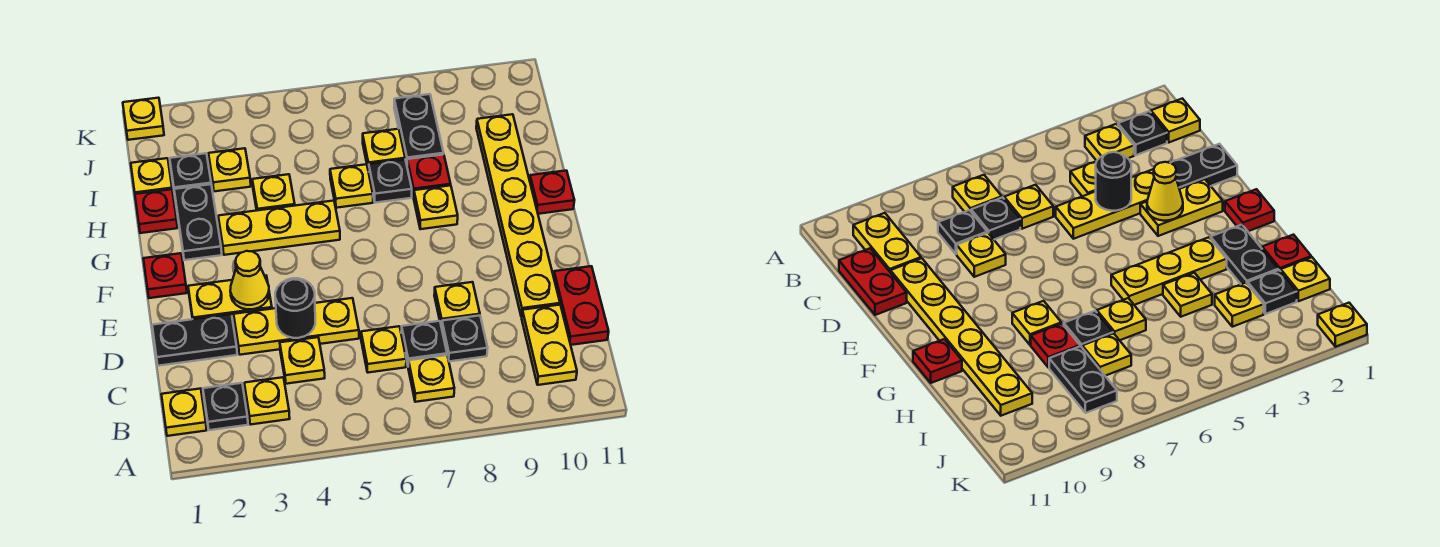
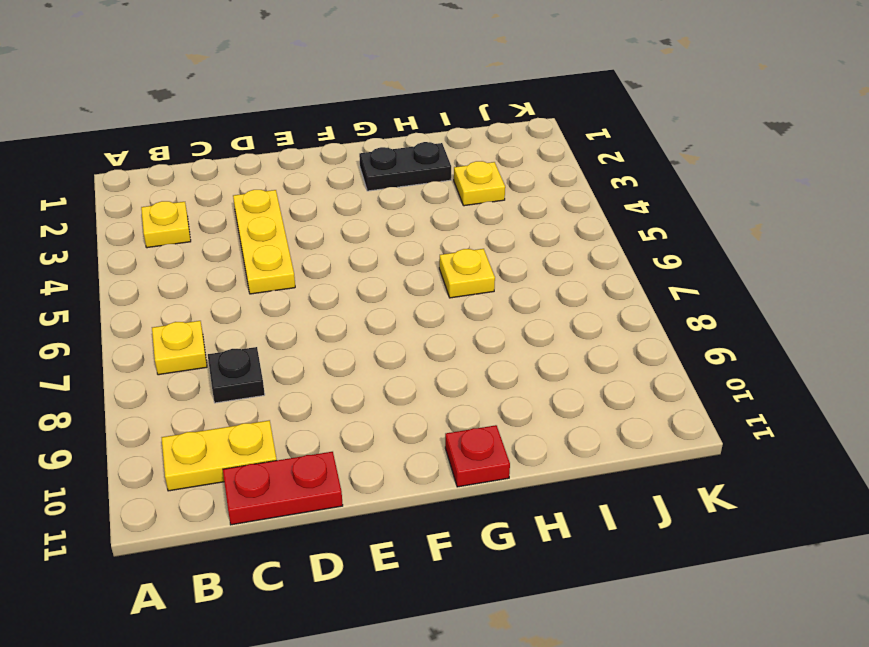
none -> yellow 1x1 plate [161,389,207,436]
none -> black 1x1 plate [203,383,248,430]
none -> yellow 1x1 plate [280,337,325,384]
none -> yellow 1x1 plate [361,326,406,373]

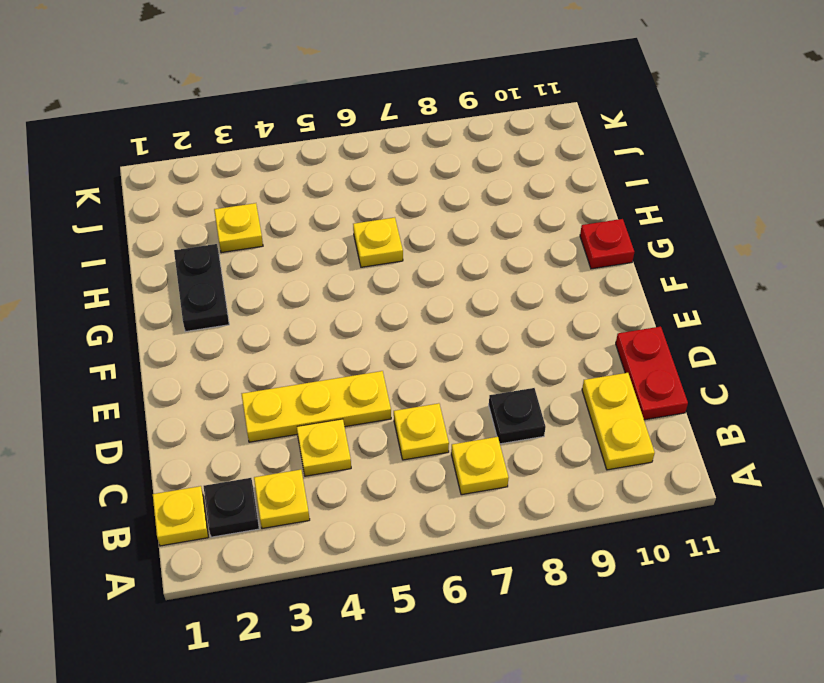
none -> black 1x1 plate [401,321,447,365]
none -> black 1x2 plate [152,314,237,366]
none -> yellow 1x1 plate [434,282,480,327]
none -> yellow 1x6 plate [476,114,560,316]

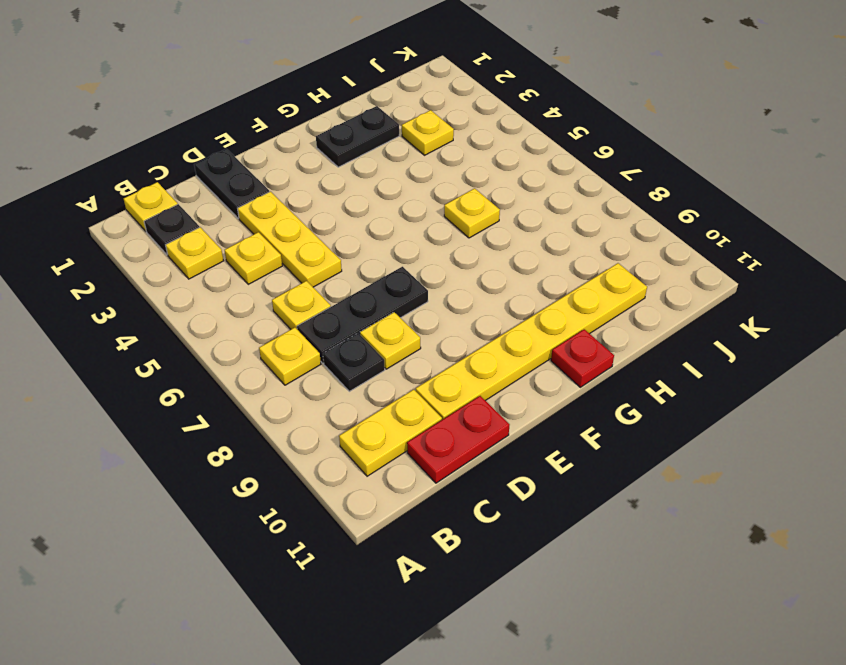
black 1x3 plate [297,267,428,363] -> black 1x1 plate [401,321,447,365]
none -> yellow 1x2 plate [188,276,272,321]
none -> red 1x1 plate [143,253,187,298]
none -> yellow 1x3 plate [218,201,340,255]
none -> yellow 1x1 plate [414,185,458,229]

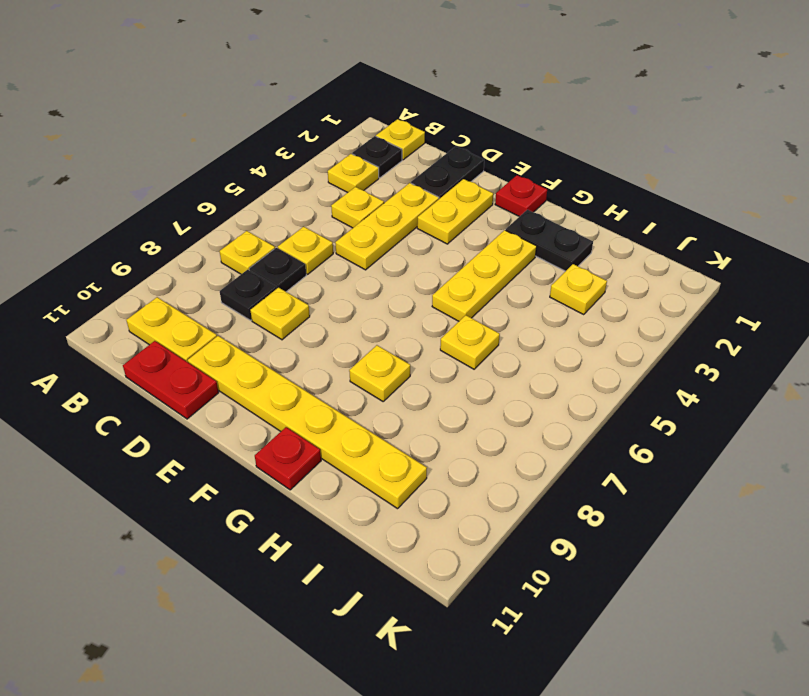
none -> red 1x1 plate [135,189,177,233]
none -> yellow 1x1 plate [252,174,295,210]
none -> black 1x1 plate [368,159,412,203]
none -> red 1x1 plate [407,154,451,197]

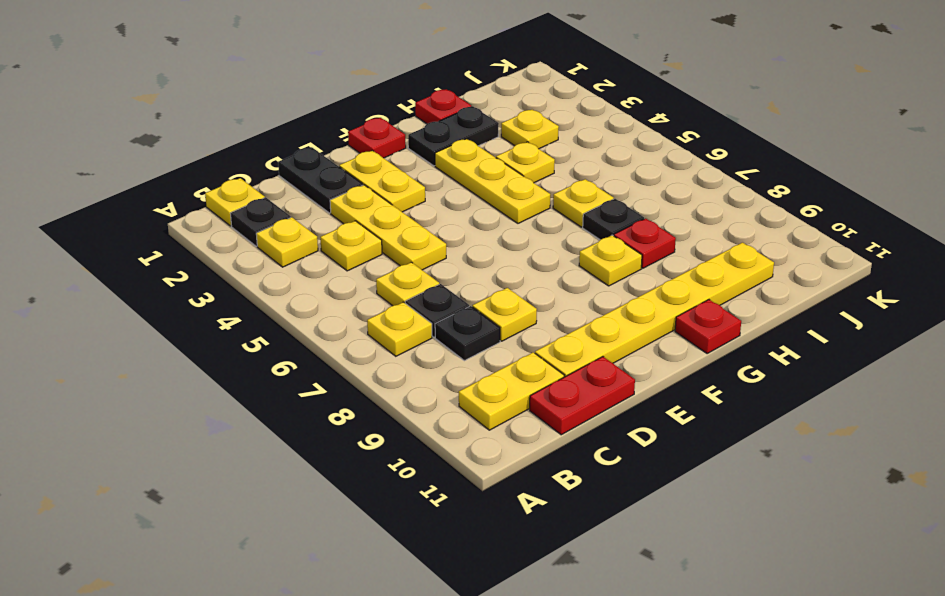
none -> yellow 1x1 plate [131,158,172,194]
none -> black 1x1 plate [170,153,211,189]
none -> yellow 1x1 plate [363,129,405,171]
none -> black 1x2 plate [394,94,444,164]

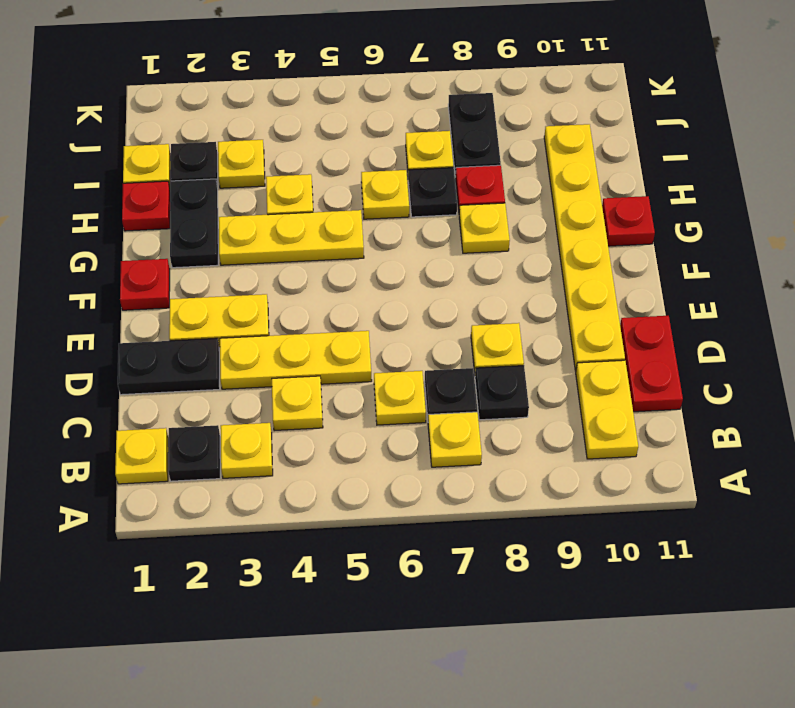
none -> yellow 1x1 plate [123,98,164,140]
none -> black 1x1 round brick [275,278,315,338]
none -> yellow 1x1 cone [230,251,269,309]

